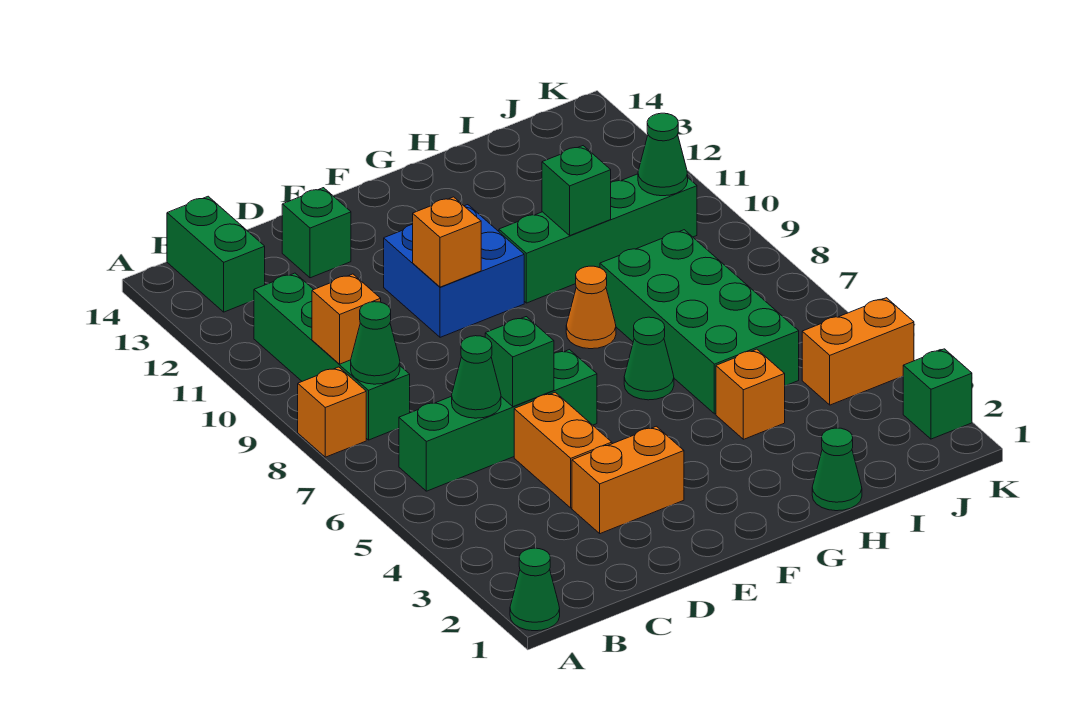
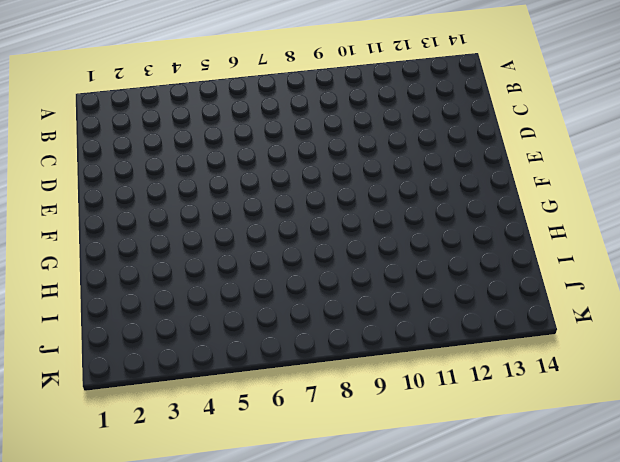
none -> green 1x1 cone [510,548,560,631]
none -> orange 1x1 brick [298,367,366,457]
none -> green 1x4 brick [399,350,597,491]

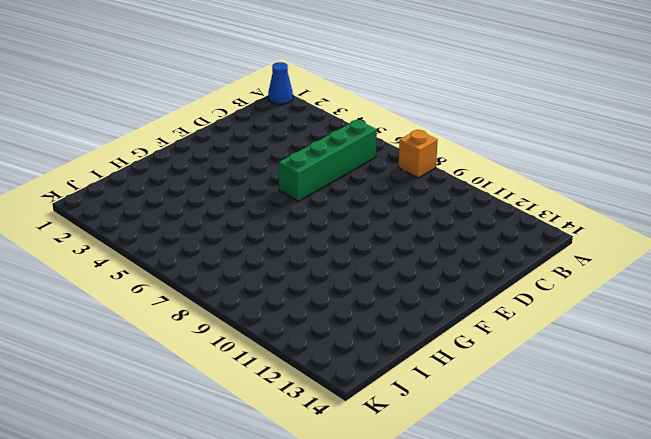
blue 1x1 cone [268,62,293,104] -> green 1x1 cone [510,548,560,631]
none -> green 1x4 brick [254,273,410,440]
none -> green 1x2 brick [167,196,265,312]
none -> orange 1x2 brick [572,426,684,534]

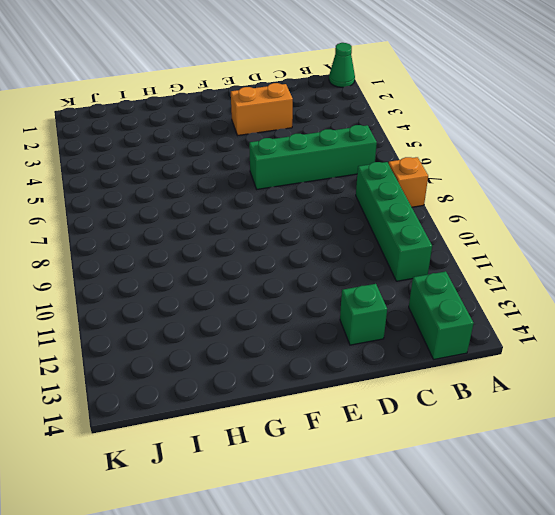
none -> orange 1x2 brick [514,392,612,508]
none -> blue 2x2 brick [384,205,524,337]
none -> green 1x1 cone [624,317,674,400]

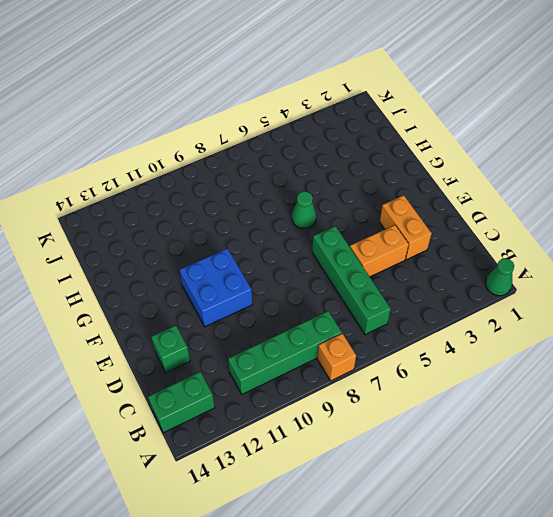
none -> orange 1x1 cone [566,266,616,349]
none -> green 1x4 brick [499,174,697,303]
none -> green 1x1 cone [812,428,862,511]

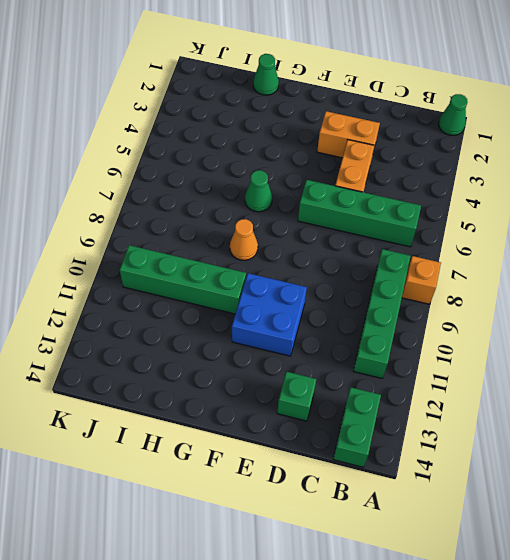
none -> orange 1x1 brick [716,349,785,439]
none -> green 2x4 brick [600,230,799,414]
none -> orange 1x2 brick [802,298,914,405]

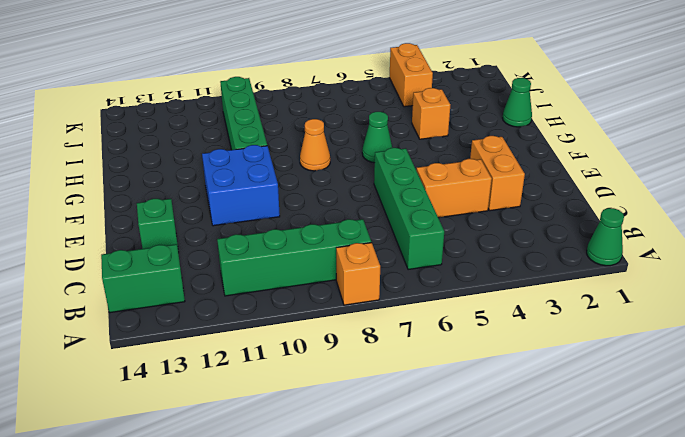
none -> green 2x4 brick [600,230,799,414]
none -> green 1x1 brick [903,349,972,439]
none -> green 1x1 cone [351,302,400,384]

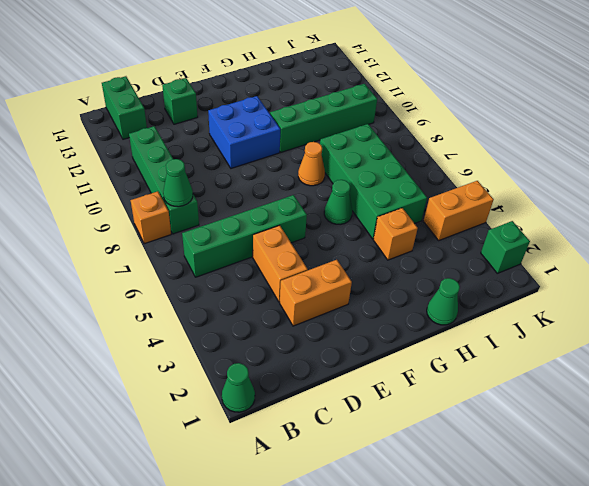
none -> orange 1x1 brick [312,274,381,364]
none -> green 1x1 cone [452,336,501,418]
none -> green 1x1 brick [485,317,554,407]

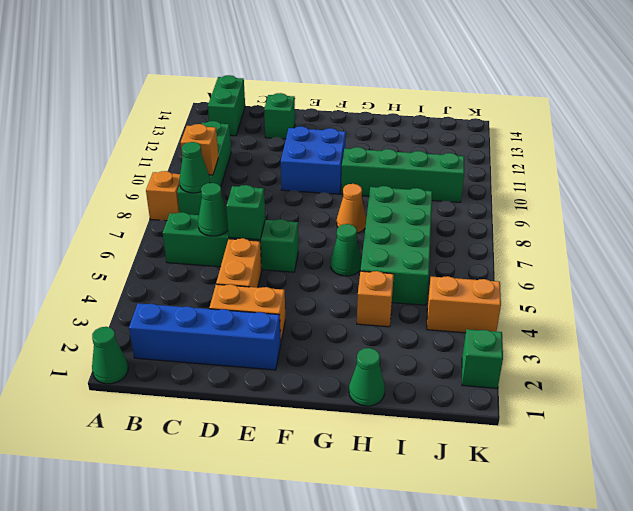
blue 1x4 brick [129,303,281,370] -> none
none -> orange 1x1 brick [413,197,481,287]
none -> green 1x1 brick [542,146,611,235]
none -> green 1x1 cone [638,113,688,196]

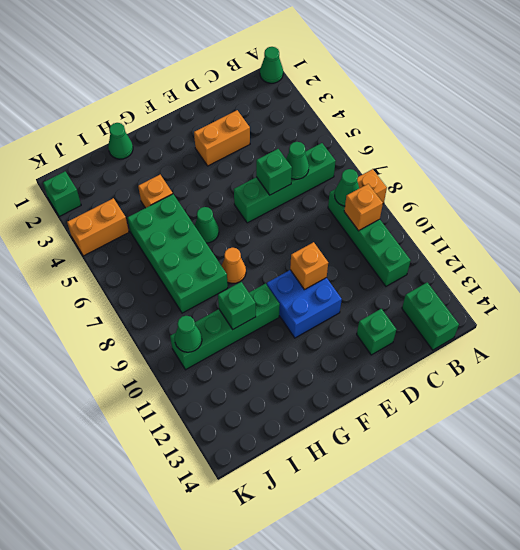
none -> orange 1x2 brick [514,392,612,508]

